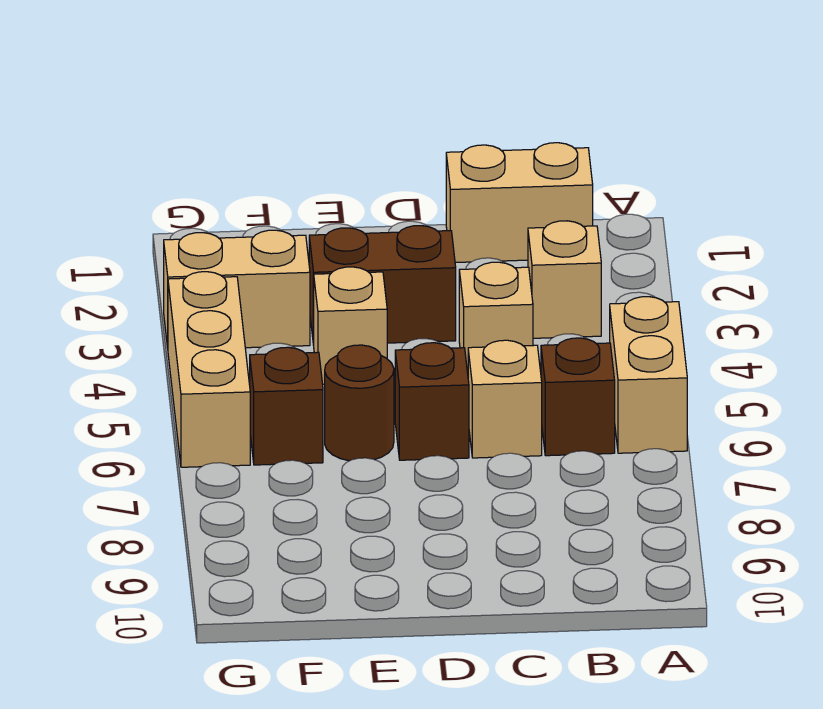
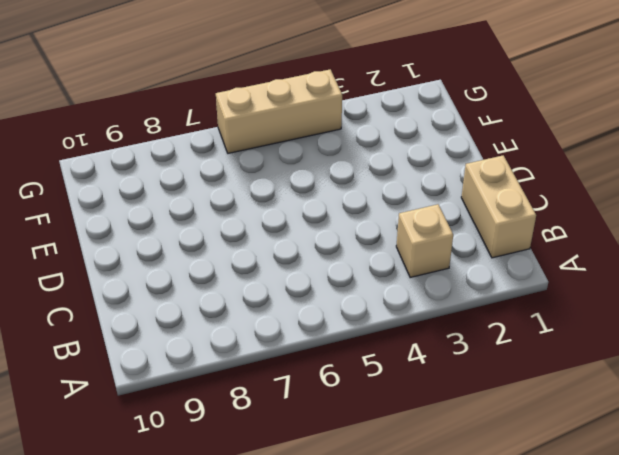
none -> tan 1x2 brick [610,297,687,453]
none -> brown 1x1 brick [541,338,615,456]
none -> tan 1x1 brick [459,262,533,373]

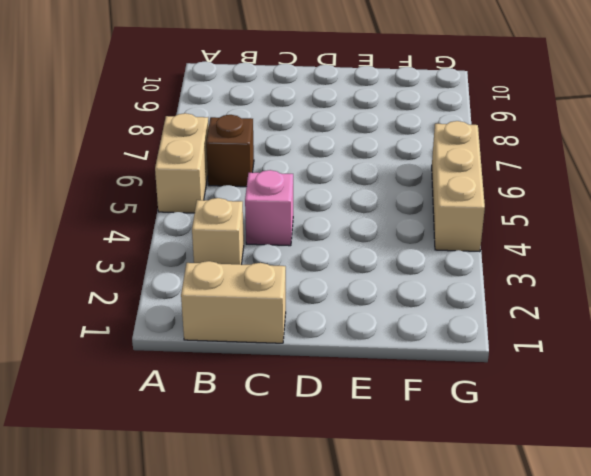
pink 1x1 brick [245,170,293,246] -> tan 1x1 brick [459,262,533,373]
none -> tan 1x1 brick [468,340,542,458]
none -> brown 1x2 brick [309,226,456,345]
none -> brown 1x1 brick [395,343,469,460]

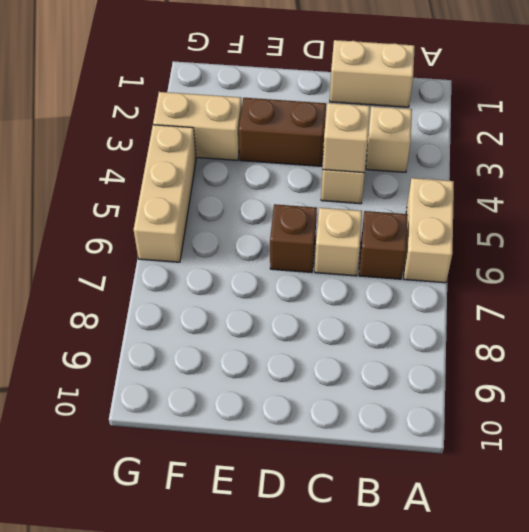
tan 1x1 brick [322,103,370,173] -> tan 1x1 brick moved to [314,267,387,384]
none -> brown 1x1 round brick [325,345,394,461]
none -> brown 1x1 brick [250,347,323,465]

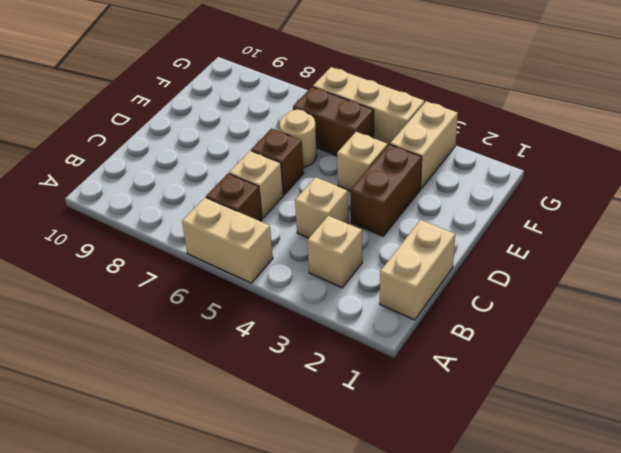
tan 1x1 round brick [279,110,317,167] -> brown 1x1 round brick [325,345,394,461]
brown 1x2 brick [293,87,374,156] -> brown 1x1 brick [250,347,323,465]

